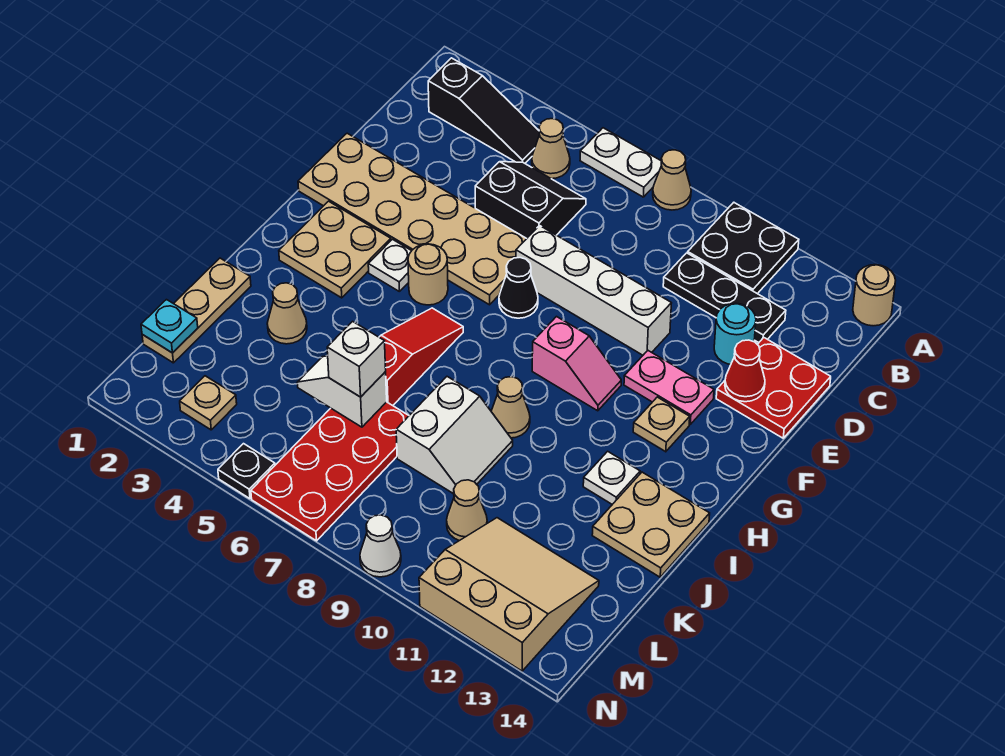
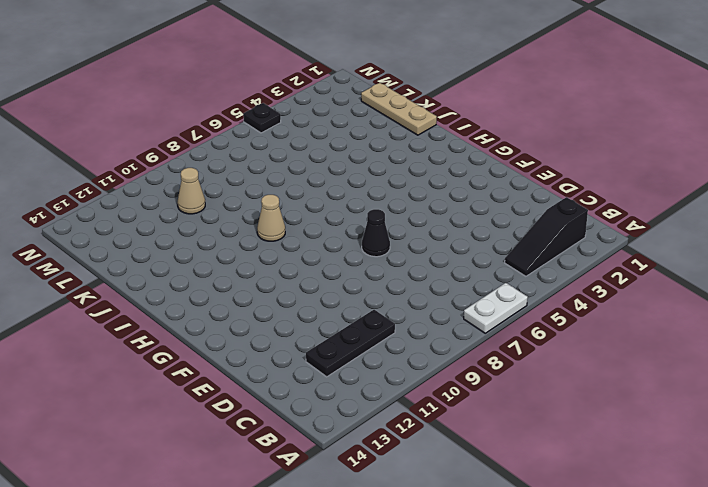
none -> tan 1x1 cone [653,150,691,210]
none -> black 2x2 plate [688,203,799,294]
none -> tan 1x1 round brick [853,265,896,326]
none -> tan 1x1 cone [532,119,570,179]

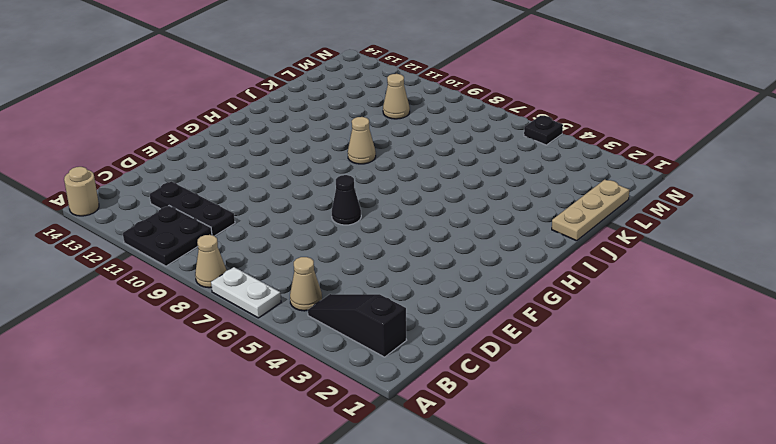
none -> black 2x2 slope [475,162,586,238]
none -> cyan 1x1 round brick [714,303,756,364]
none -> red 2x2 plate [716,338,831,438]
none -> tan 2x6 plate [298,133,527,305]

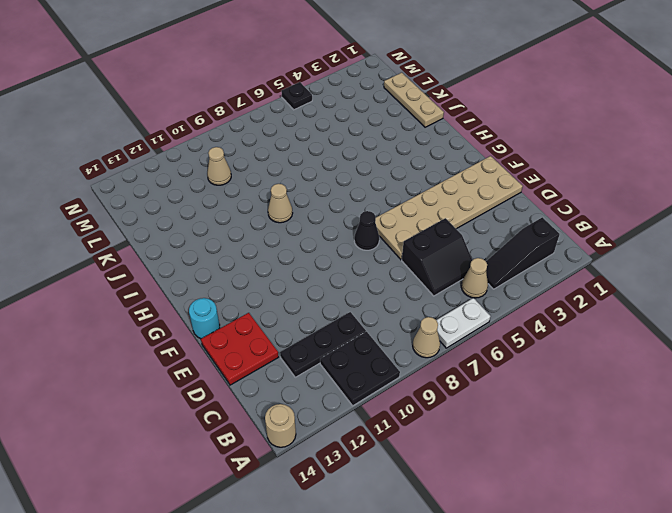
cyan 1x1 round brick [189,298,220,339] -> cyan 1x1 round brick moved to [714,303,756,364]
none -> white 1x4 brick [516,226,671,355]
none -> pink 1x2 plate [624,351,714,424]
none -> tan 2x2 plate [279,201,391,298]
none -> white 1x1 plate [368,239,411,291]

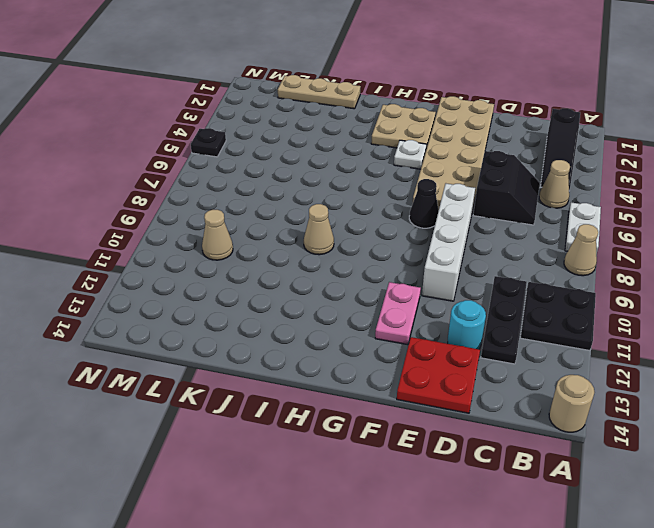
none -> tan 1x1 round brick [408,244,448,305]
none -> pink 1x2 slope [532,317,621,411]
none -> tan 1x1 plate [633,397,690,452]
none -> red 1x3 slope [379,308,463,406]

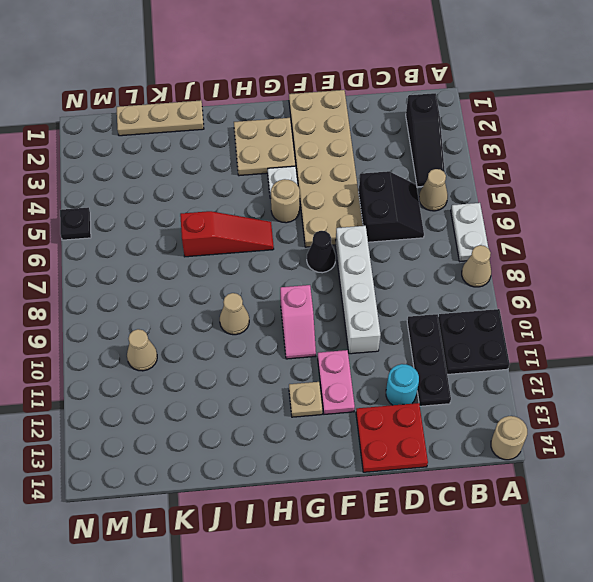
none -> white 1x1 plate [583,451,640,504]
none -> tan 2x2 plate [592,472,710,577]
none -> tan 1x1 cone [267,283,307,344]
none -> white 2x2 slope [396,377,513,494]

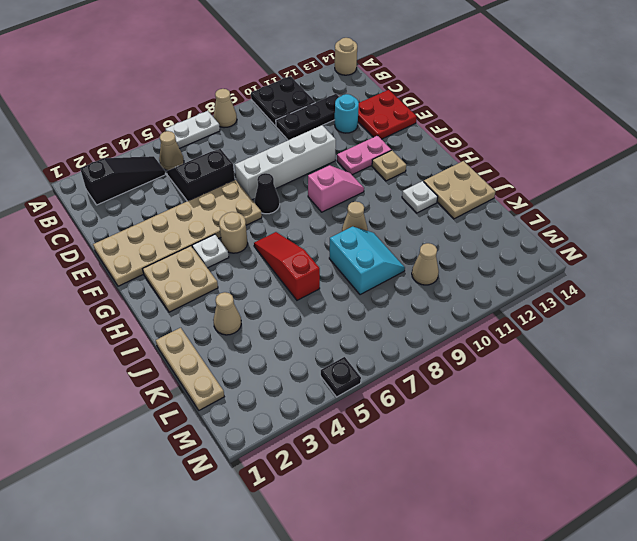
cyan 2x2 slope [329,227,405,295] -> white 2x2 slope [396,377,513,494]
none -> red 2x4 plate [251,402,409,541]
none -> tan 3x3 slope [419,518,599,671]
none -> tan 1x1 plate [180,376,237,430]
none -> white 1x1 cone [360,515,401,577]

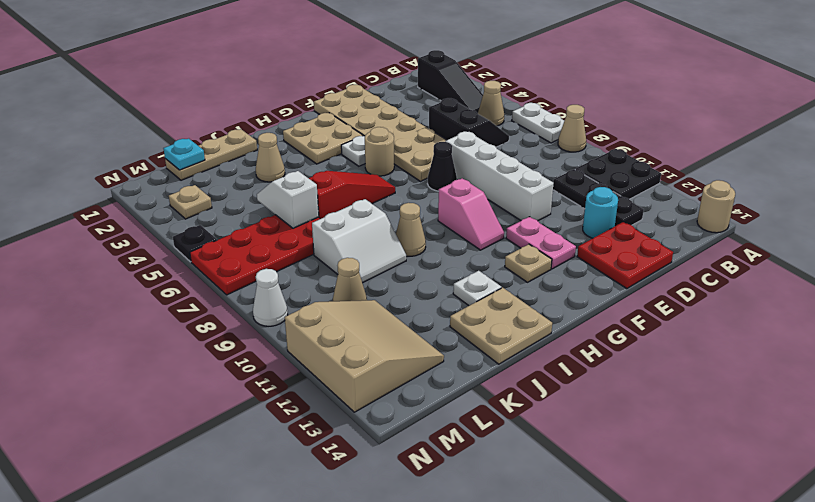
none -> red 1x1 cone [725,340,765,402]
none -> white 1x1 brick [327,321,386,397]

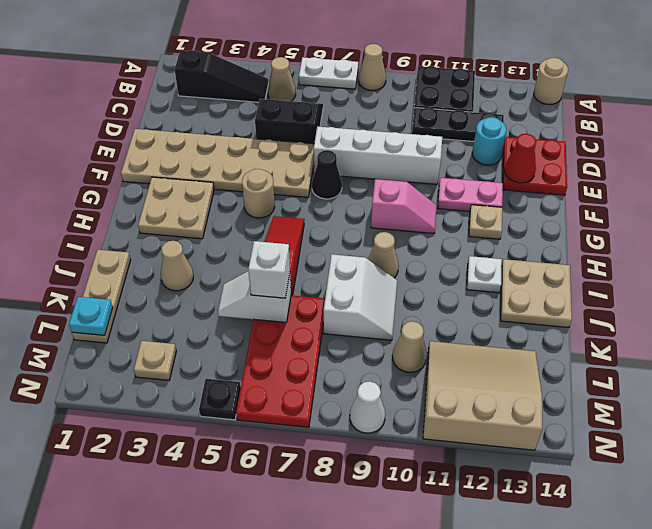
none -> white 1x1 plate [368,239,411,291]

